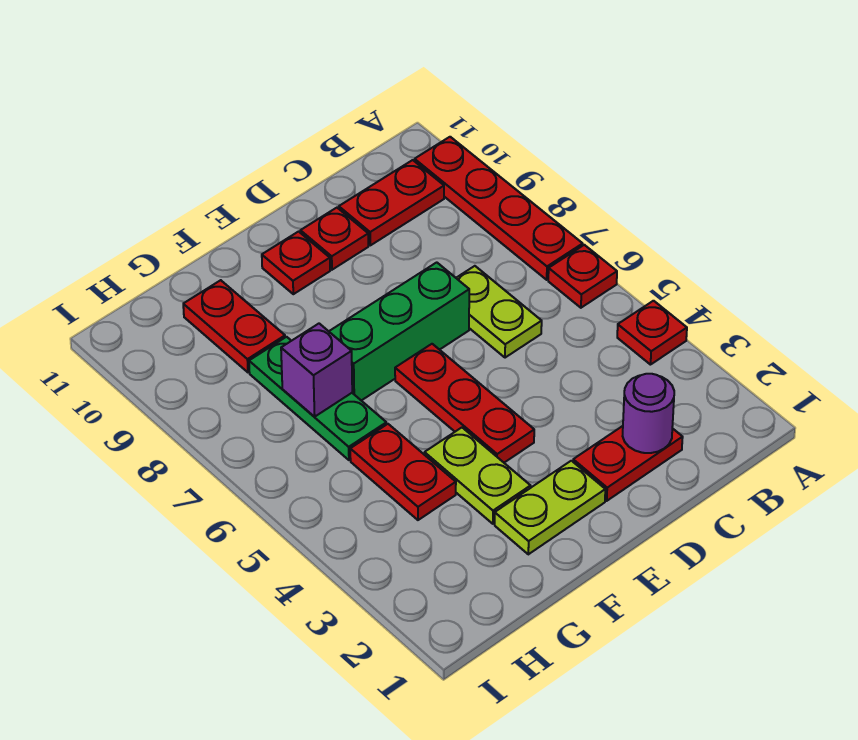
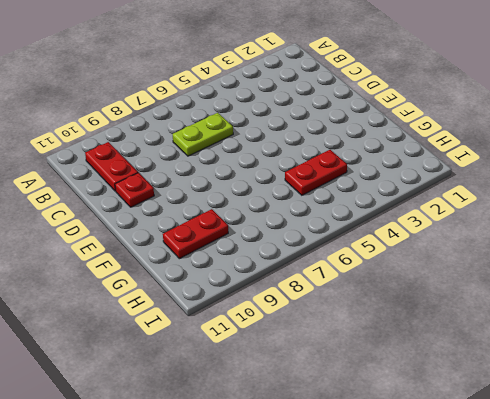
none -> red 1x1 plate [617,301,687,365]
none -> red 1x1 plate [548,245,617,308]
none -> red 1x4 plate [415,137,583,280]

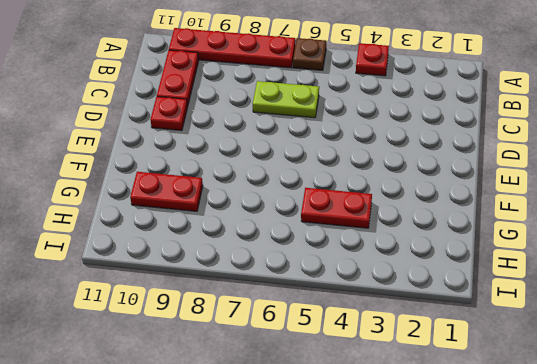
brown 1x1 plate [293,38,326,70] -> red 1x1 plate [548,245,617,308]
none -> red 1x2 plate [573,426,683,501]
none -> green 1x3 brick [329,262,469,401]
none -> lime 1x2 plate [495,461,605,554]

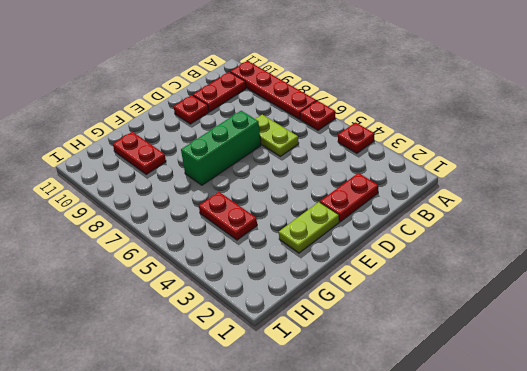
none -> red 1x3 plate [395,344,534,463]
none -> red 1x1 plate [262,232,330,294]
none -> lime 1x2 plate [425,428,531,524]

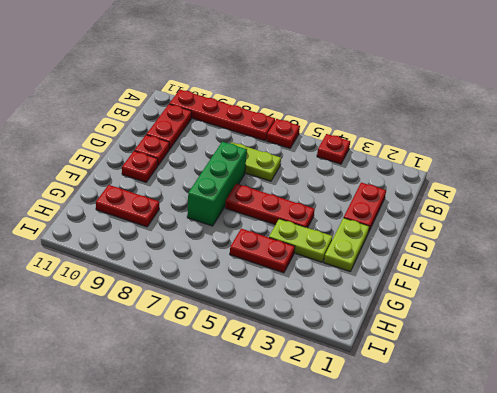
none -> green 1x3 plate [249,337,386,460]
none -> purple 1x1 round brick [623,374,674,453]
none -> purple 1x1 brick [281,324,352,417]

